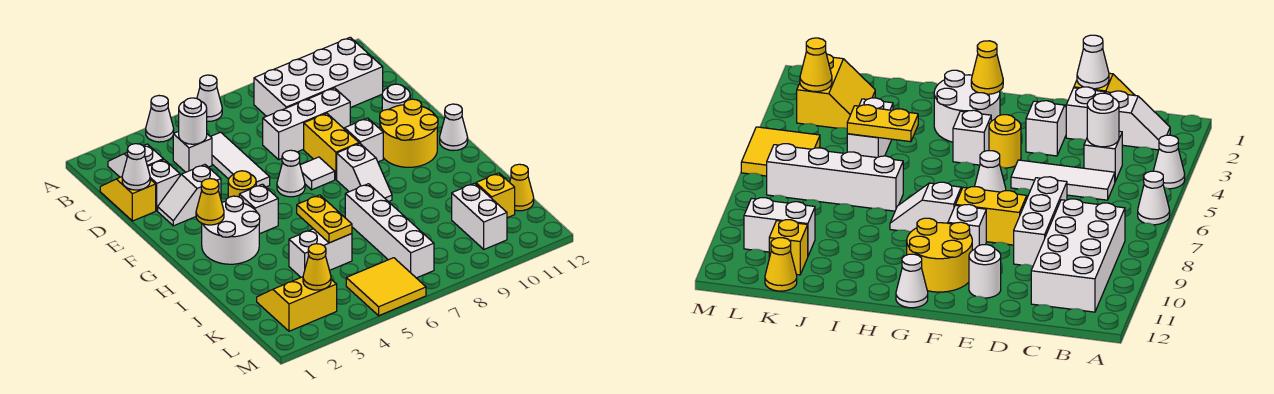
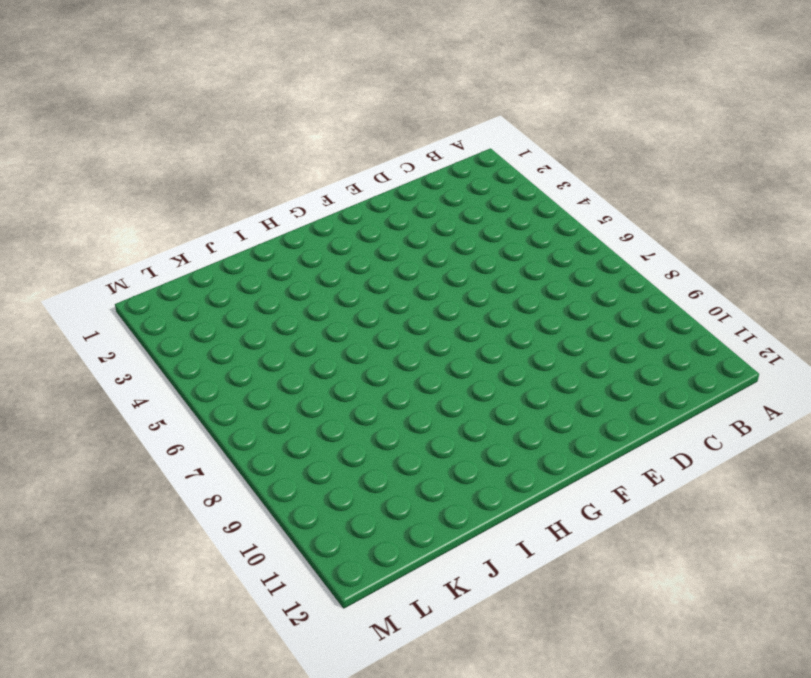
none -> white 1x1 cone [146,96,174,142]
none -> white 1x1 cone [197,75,222,121]
none -> white 1x2 slope [108,144,163,177]
none -> white 2x4 brick [254,37,383,116]

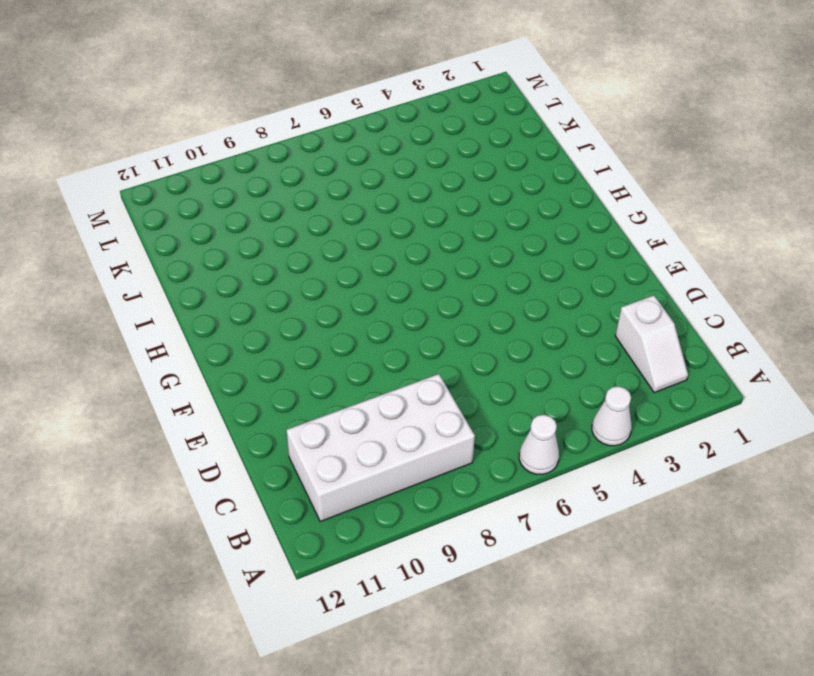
none -> yellow 1x2 slope [100,177,156,221]
none -> white 1x1 brick [173,131,212,172]
none -> white 1x3 tile [210,132,270,187]
none -> white 1x1 brick [148,160,180,211]

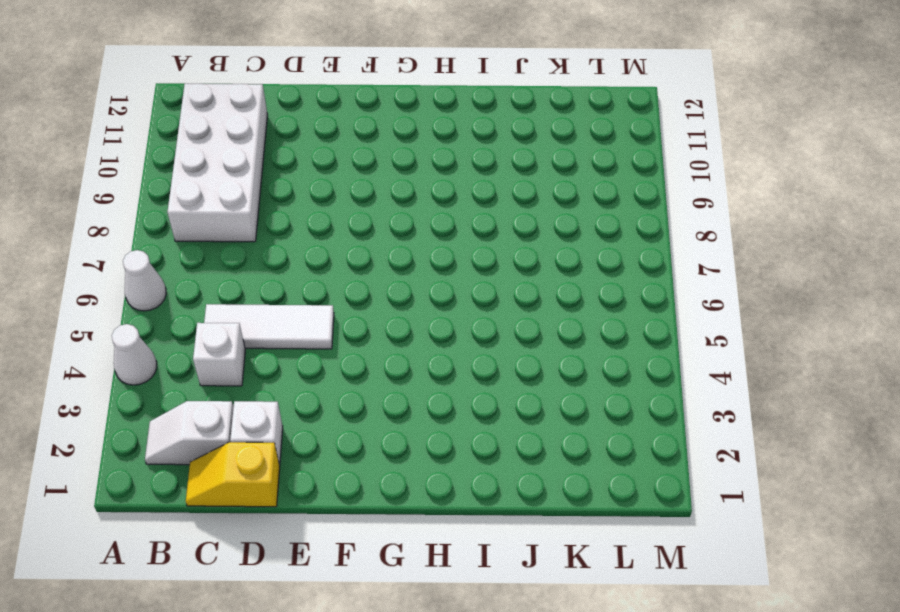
none -> white 1x3 brick [263,88,350,159]
none -> white 1x2 slope [158,165,221,226]
none -> yellow 1x2 brick [304,113,359,180]
none -> white 1x1 round brick [382,84,410,111]

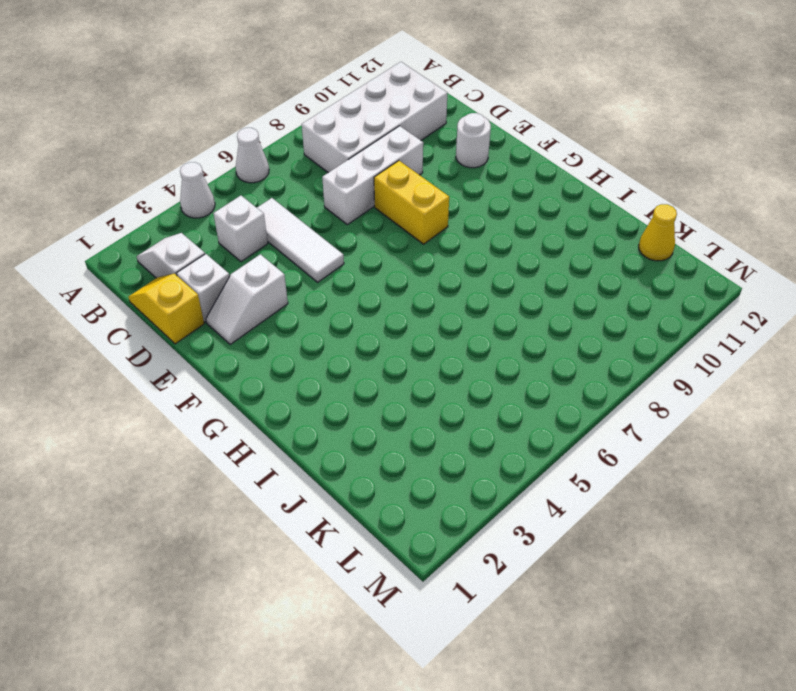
none -> yellow 1x1 round brick [228,171,256,198]
none -> white 1x1 cone [277,150,305,197]
none -> white 1x1 tile [300,157,335,190]
none -> white 1x1 brick [345,118,383,162]

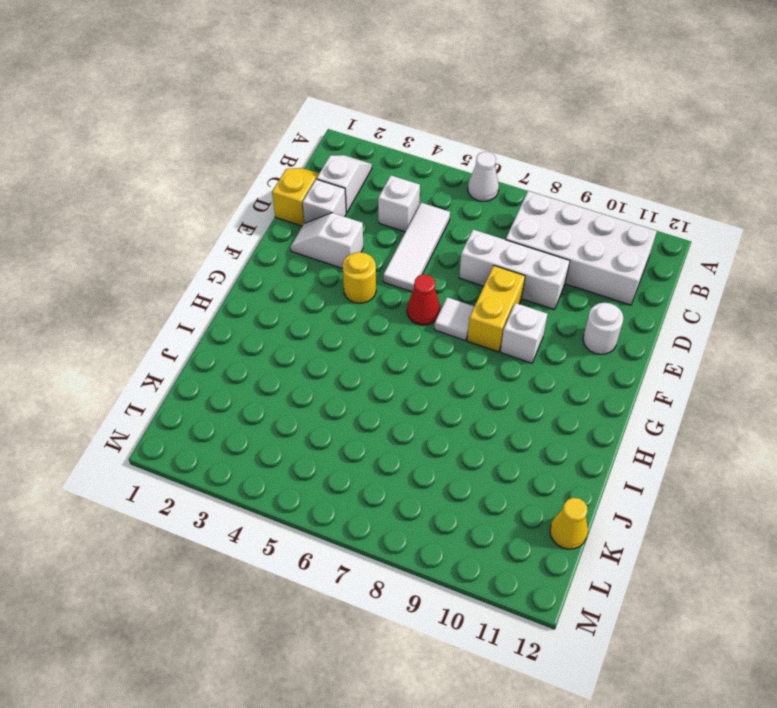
red 1x1 cone [407,274,440,325] -> white 1x1 cone [277,150,305,197]
none -> white 1x1 cone [146,96,174,142]
none -> yellow 2x2 round brick [380,99,438,167]
none -> white 2x2 round brick [202,196,260,264]
none -> white 1x1 brick [239,184,278,234]

